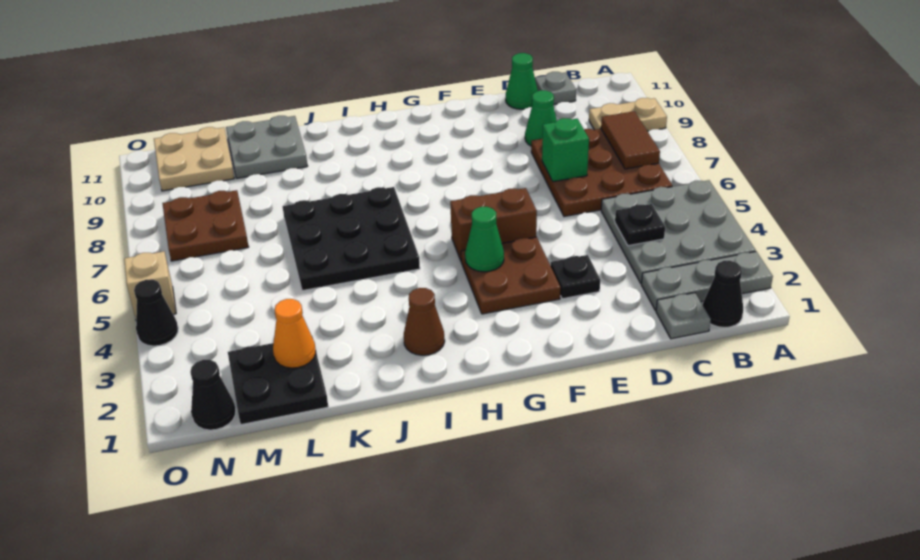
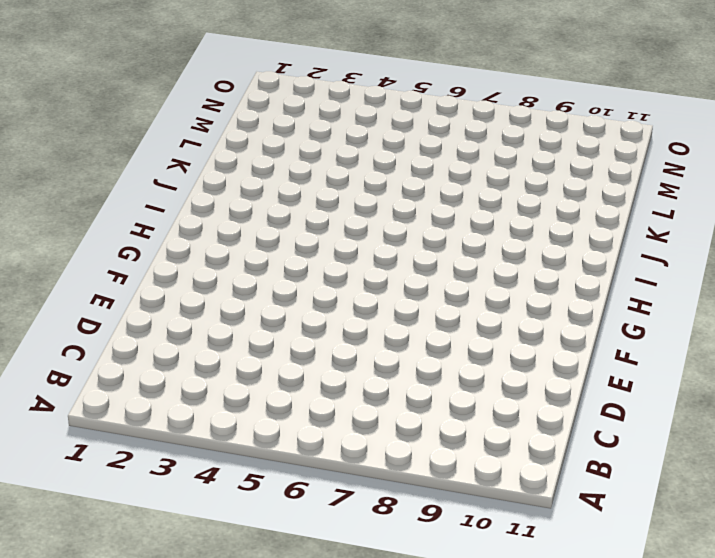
none -> grey 1x3 plate [641,251,773,311]
none -> grey 3x3 plate [601,180,756,284]
none -> tan 1x2 plate [589,98,667,131]

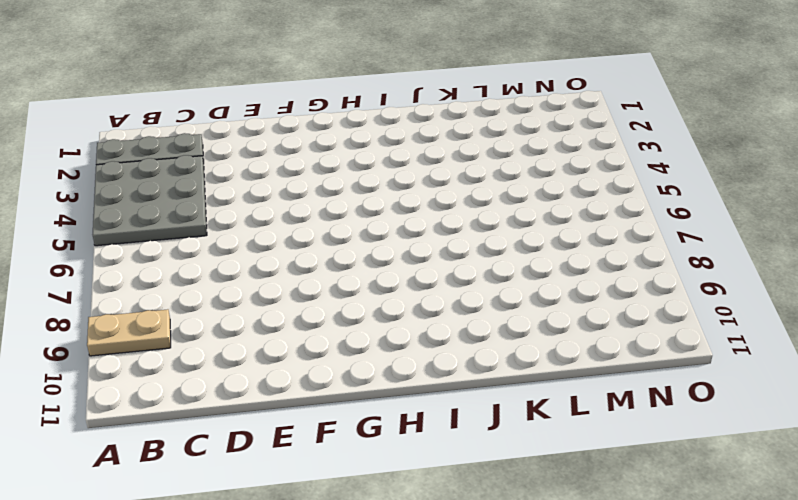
none -> black 1x1 cone [703,261,743,328]
none -> brown 3x3 plate [531,129,673,217]
none -> grey 1x1 plate [656,293,711,339]

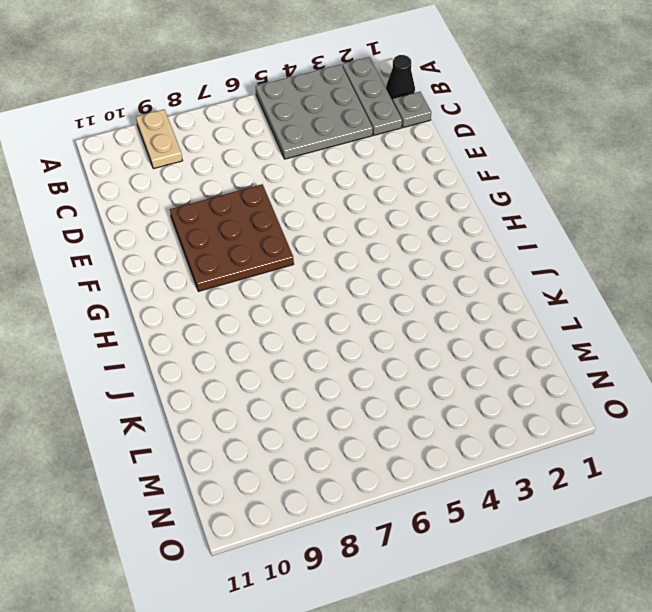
brown 3x3 plate [170,184,294,291] -> brown 3x3 plate moved to [531,129,673,217]
none -> grey 1x1 plate [535,72,576,104]
none -> green 1x1 cone [525,90,557,146]
none -> green 1x1 cone [506,53,538,109]

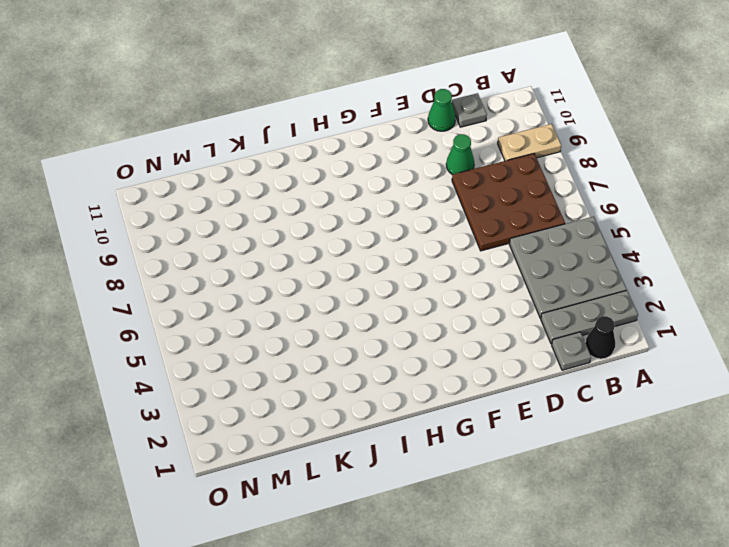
none -> black 1x1 plate [551,255,600,299]
none -> brown 2x2 plate [461,237,561,314]
none -> brown 1x2 brick [450,188,537,260]

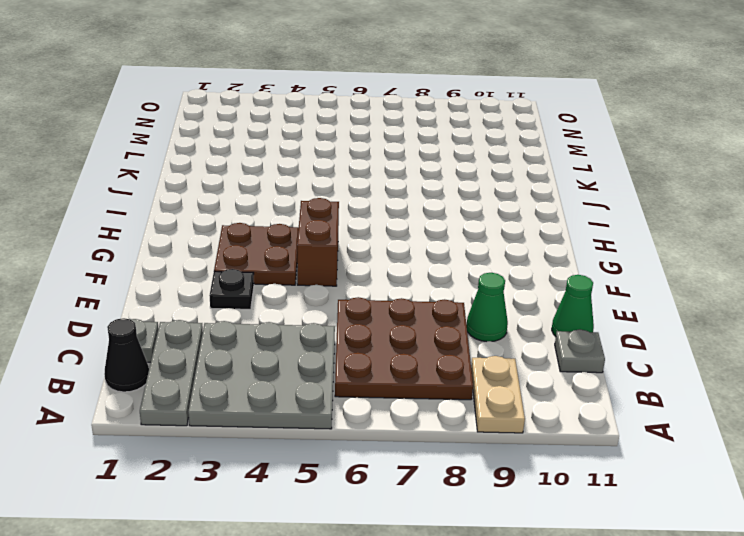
none -> brown 1x1 cone [404,288,445,355]
none -> black 3x3 plate [282,187,420,291]
none -> grey 2x2 plate [226,116,307,178]

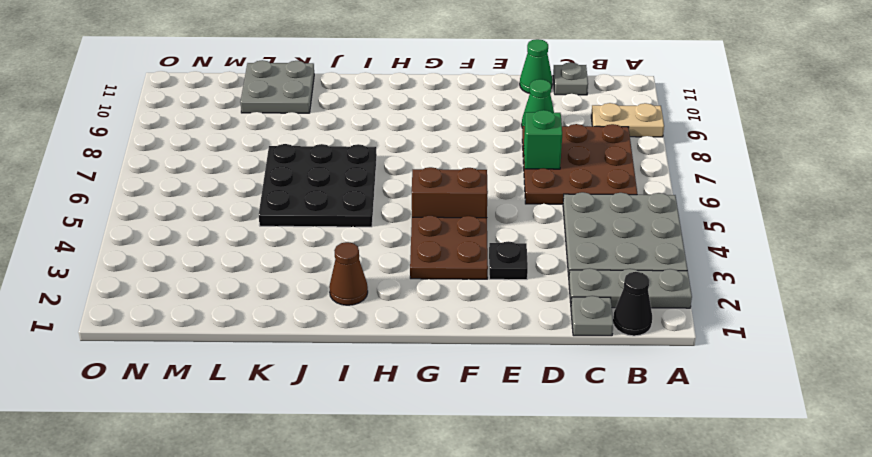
none -> black 2x2 plate [228,337,328,425]
none -> brown 2x2 plate [162,190,249,261]
none -> tan 2x2 plate [154,127,234,191]

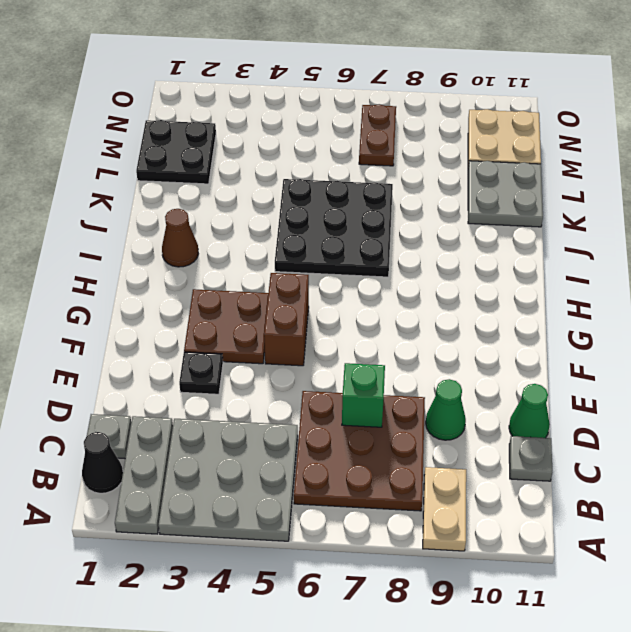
brown 1x2 plate [359,104,396,166] -> brown 2x2 plate [162,190,249,261]
none -> black 1x1 cone [190,360,236,430]
none -> black 1x1 cone [134,279,178,346]
none -> tan 1x1 brick [124,251,176,318]

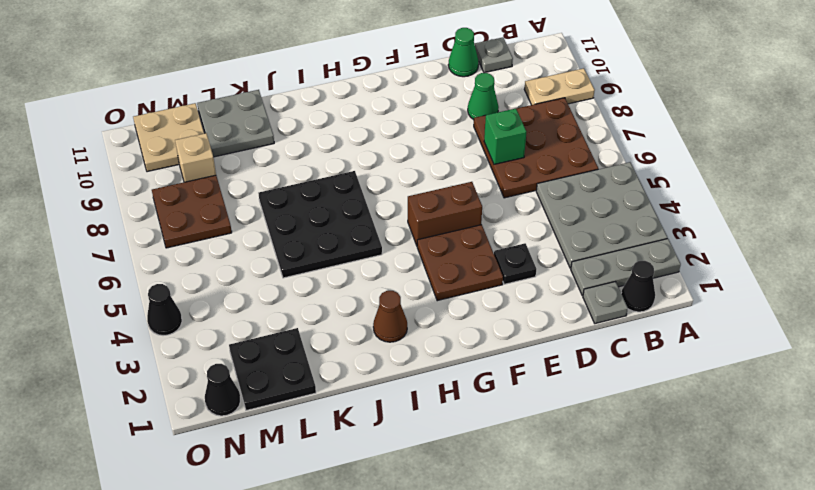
tan 1x1 brick [175,133,216,182] -> tan 1x1 brick moved to [124,251,176,318]
none -> brown 1x2 tile [601,111,660,169]
none -> black 1x1 plate [615,204,665,246]
none -> green 1x1 cone [465,207,504,272]

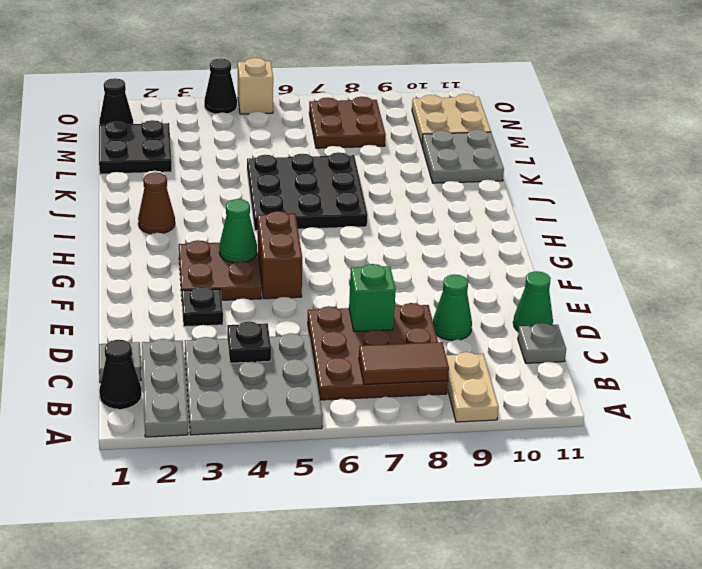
none -> orange 1x1 cone [273,299,316,368]

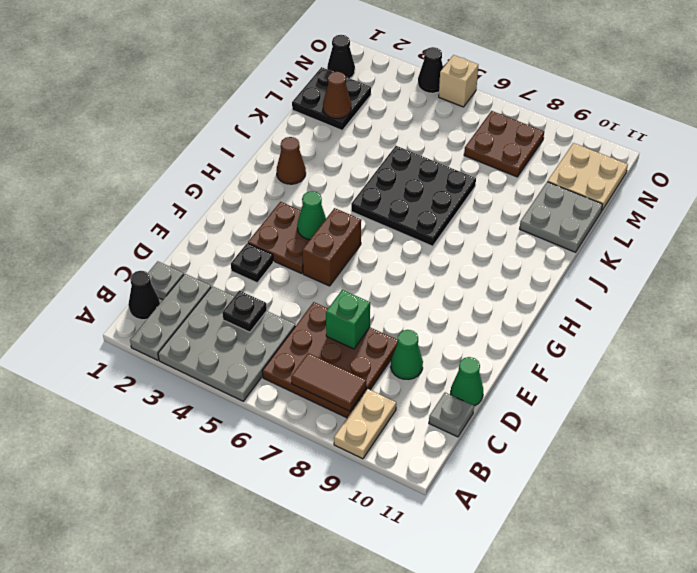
brown 1x1 cone [323,72,351,118] -> orange 1x1 cone [273,299,316,368]

